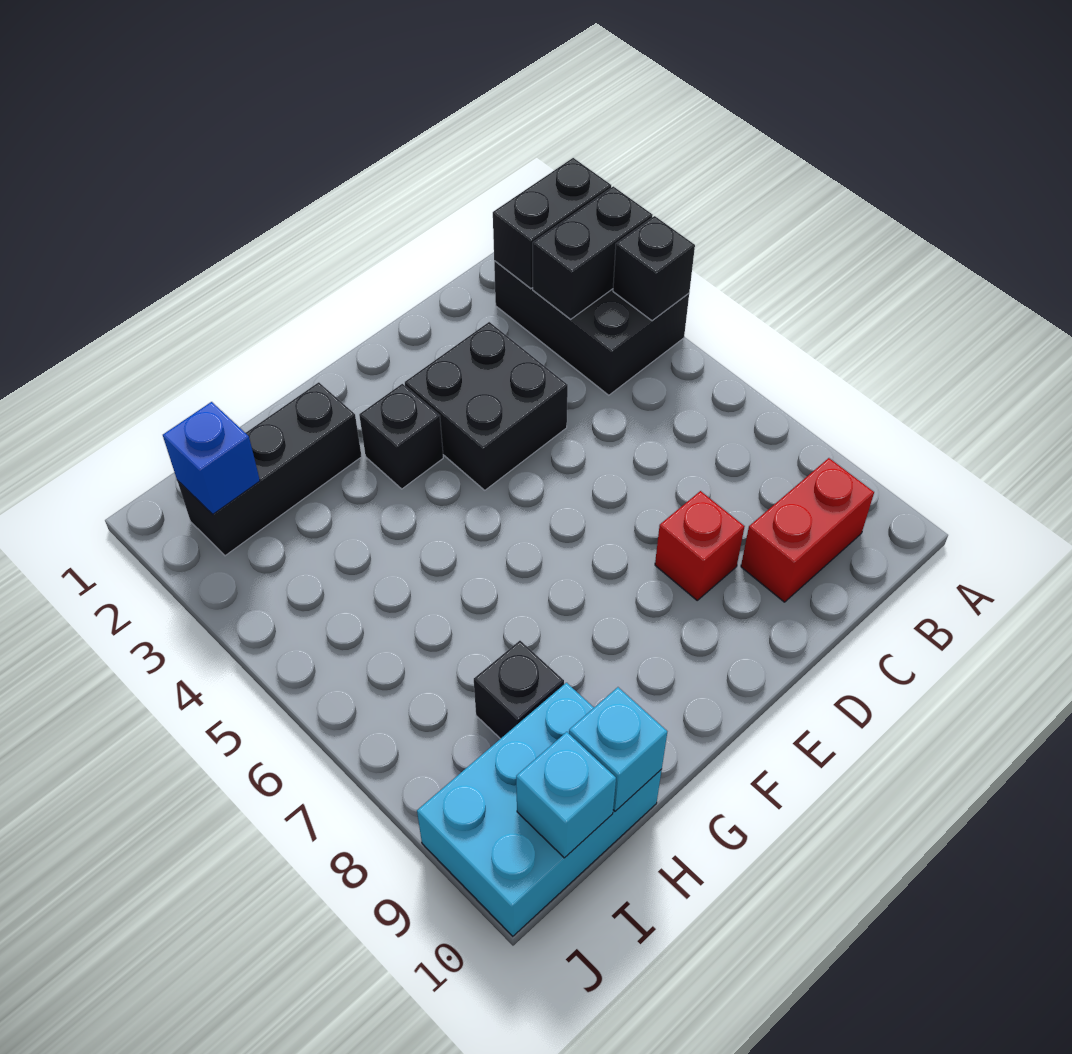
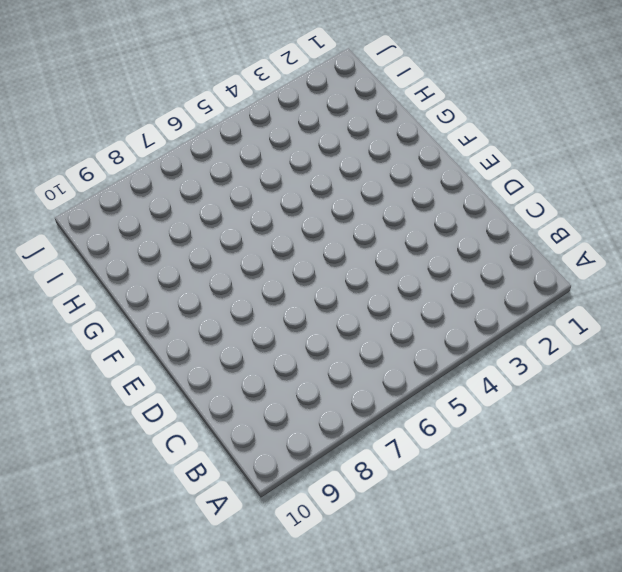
none -> black 2x3 brick [494,261,689,395]
none -> red 1x2 brick [741,458,874,602]
none -> black 2x2 brick [405,322,568,490]

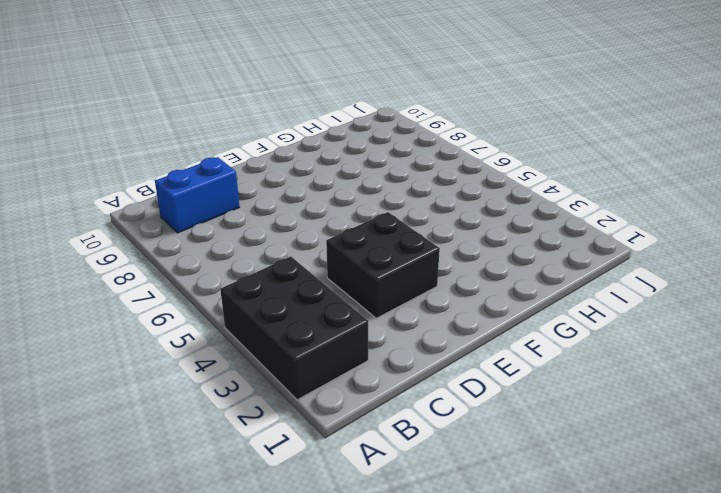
blue 1x2 brick [155,157,239,233] -> red 1x2 brick [741,458,874,602]
none -> red 1x1 brick [655,491,745,600]
none -> black 1x1 brick [359,384,443,489]
none -> black 1x3 brick [177,382,362,556]

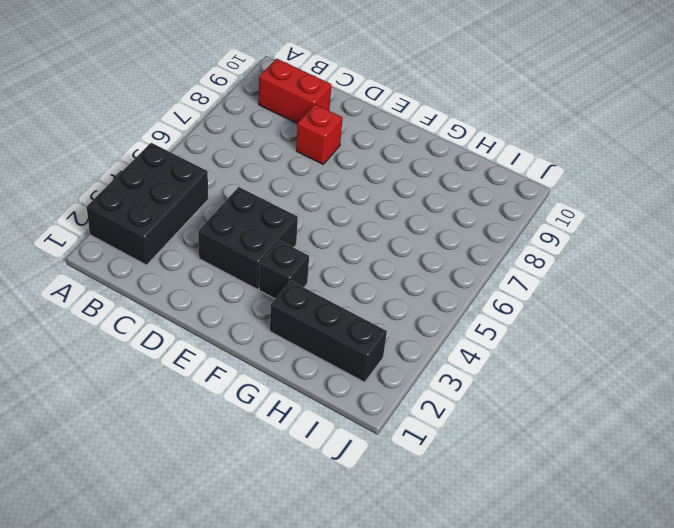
none -> black 1x1 brick [474,641,564,739]
none -> cyan 2x3 brick [417,683,662,936]
none -> black 1x2 brick [493,158,611,289]

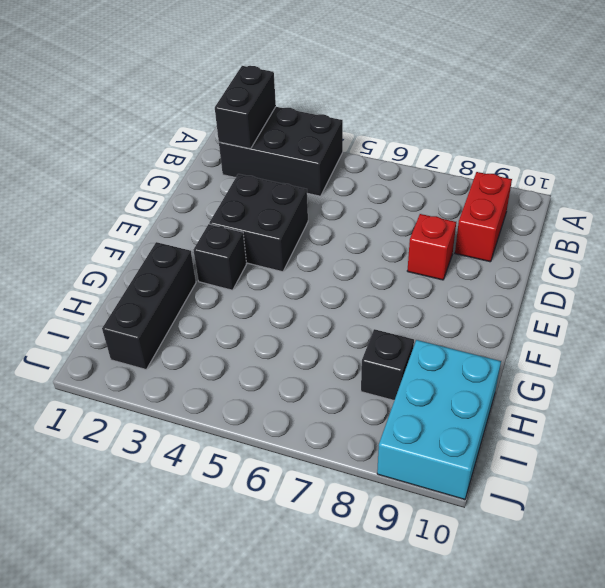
none -> black 1x2 brick [533,186,653,319]
none -> black 1x1 brick [613,216,695,321]
none -> cyan 1x1 brick [569,687,667,811]

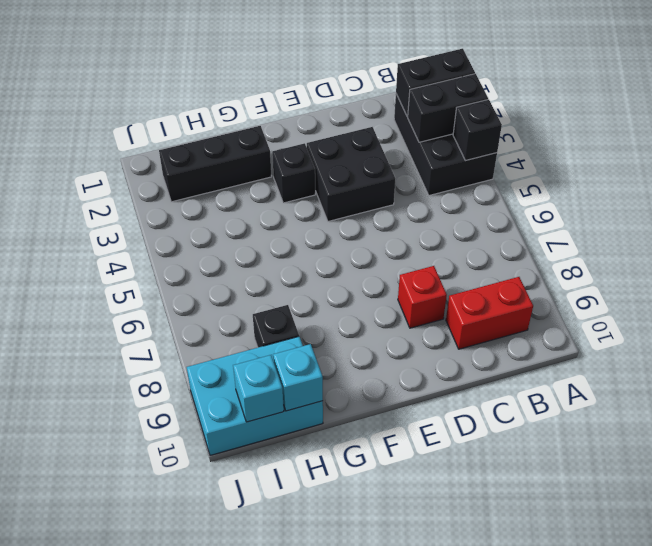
none -> blue 1x1 brick [163,402,260,514]

